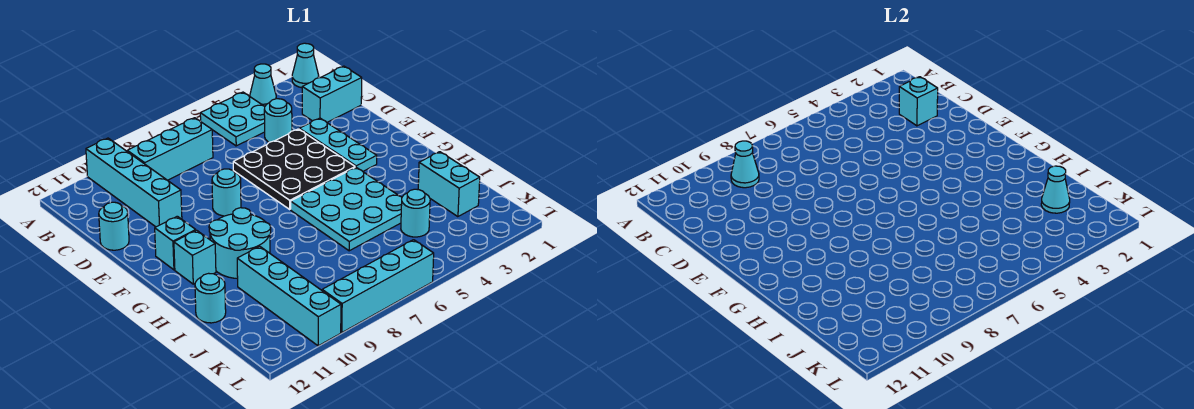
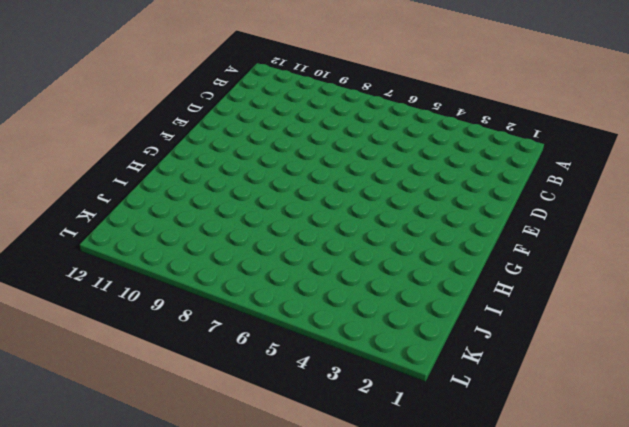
none -> cyan 1x1 cone [292,43,319,88]
none -> cyan 1x1 cone [250,64,276,106]
none -> cyan 2x2 plate [200,92,265,146]

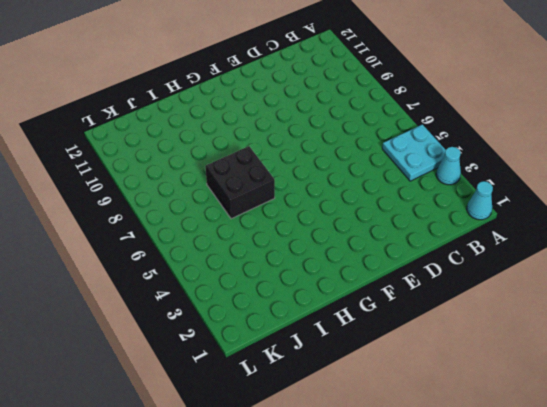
black 2x2 brick [205,146,275,219] -> cyan 3x3 plate [291,167,402,251]
none -> cyan 1x4 brick [86,138,182,227]
none -> cyan 1x3 brick [127,118,213,180]
none -> cyan 1x2 brick [302,66,362,122]

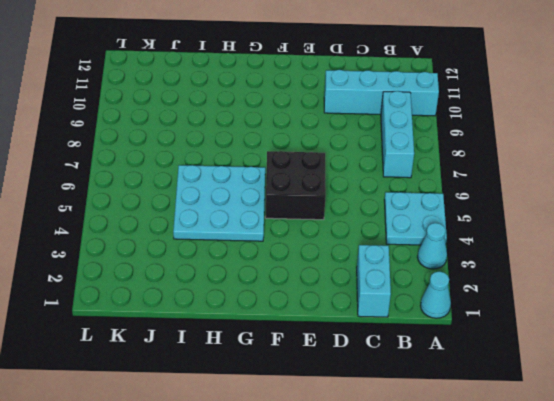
black 2x2 brick [265,151,326,220] -> black 3x3 plate [233,129,355,209]
none -> cyan 1x1 round brick [264,99,292,142]
none -> cyan 1x3 plate [299,118,377,171]
none -> cyan 1x1 round brick [99,202,129,250]

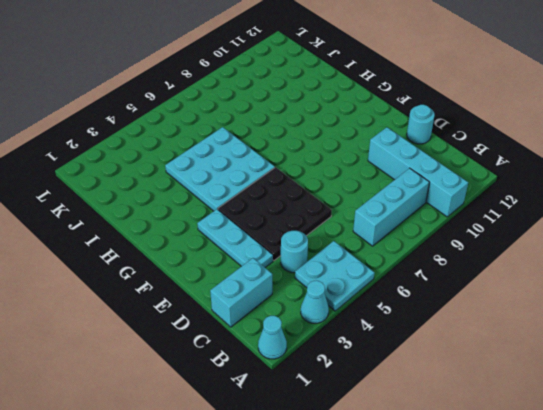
none -> cyan 1x1 round brick [212,169,241,216]
none -> cyan 1x1 brick [155,216,196,270]
none -> cyan 2x2 round brick [209,208,271,279]

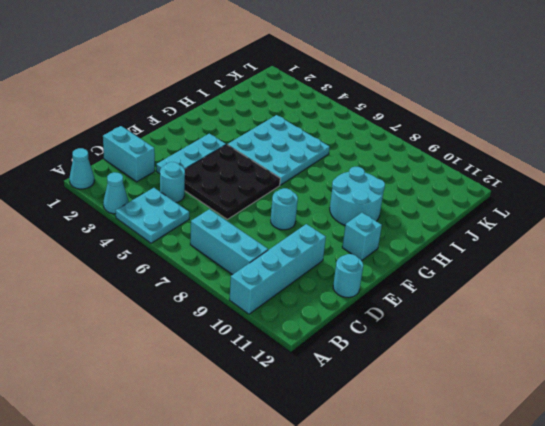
none -> cyan 1x1 brick [174,230,216,284]
none -> cyan 1x2 brick [418,152,480,217]
none -> cyan 1x4 brick [237,246,341,346]

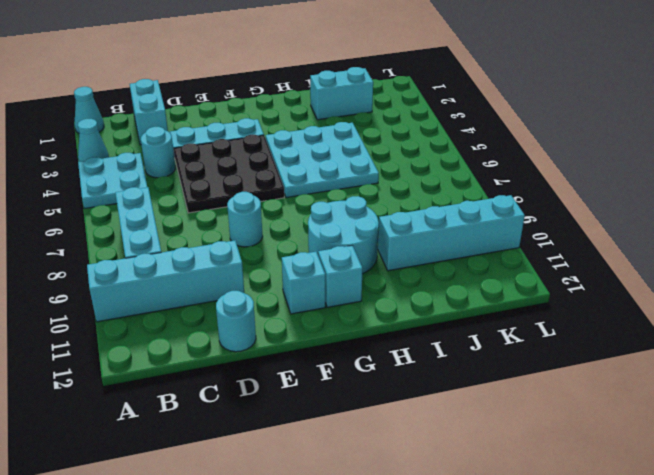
none -> cyan 1x1 round brick [195,273,226,323]
none -> cyan 1x1 round brick [401,189,430,237]
none -> cyan 1x4 brick [322,240,434,333]

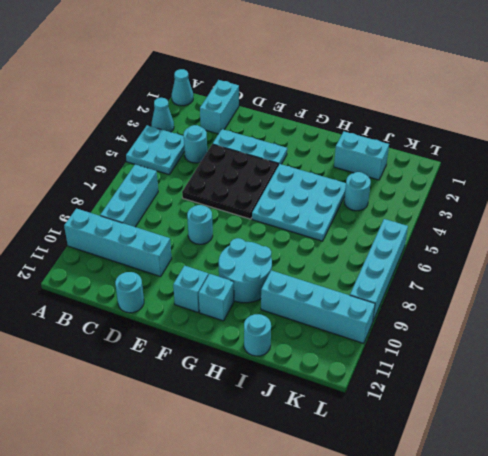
none -> cyan 1x1 cone [731,141,759,188]
none -> cyan 1x1 brick [899,77,938,126]
none -> cyan 1x1 cone [1041,166,1070,213]

